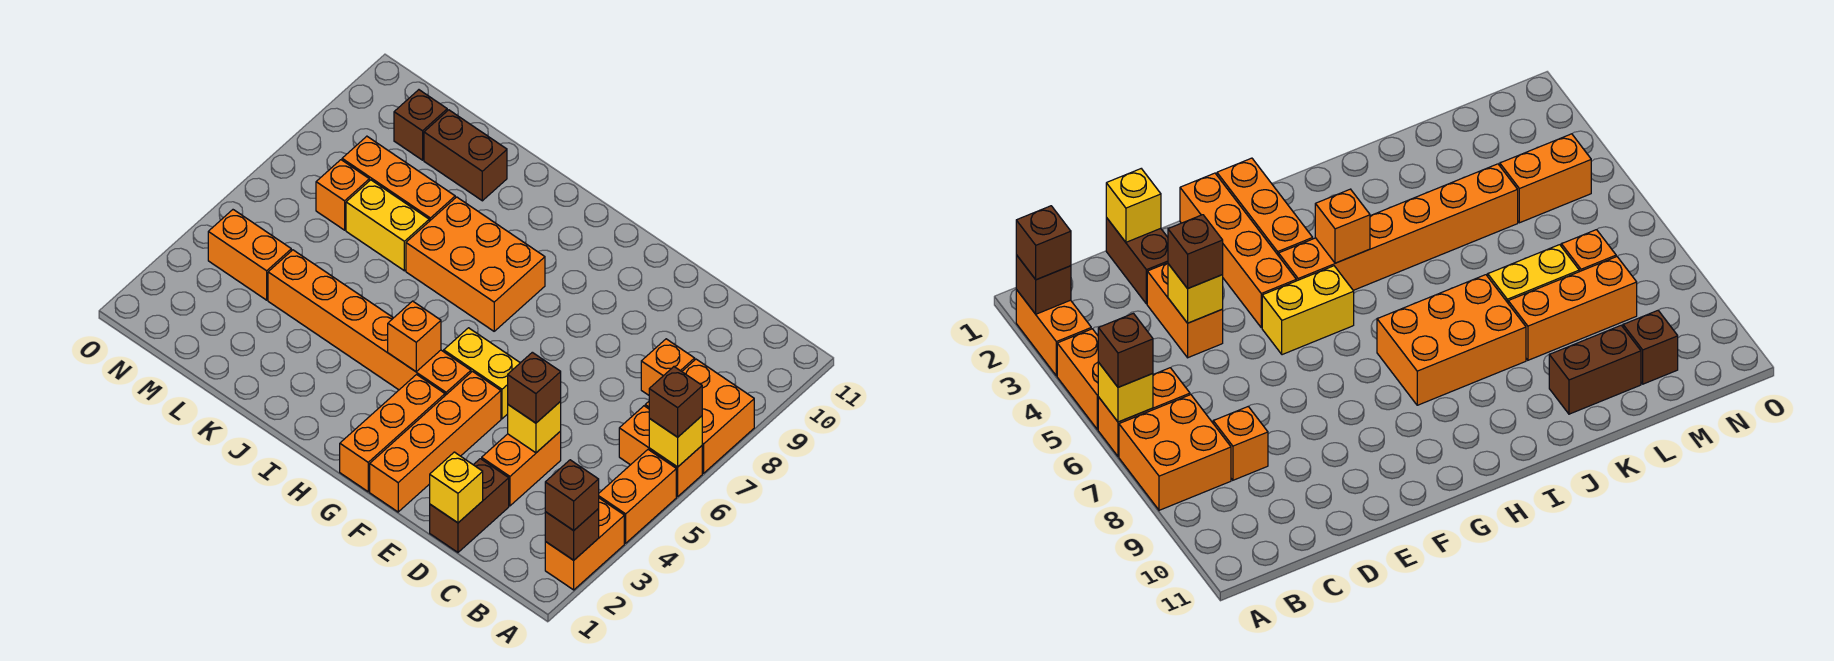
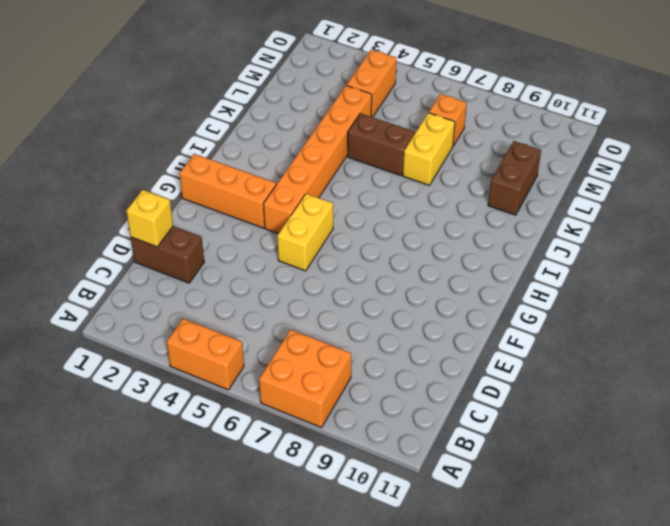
brown 1x2 brick [348,113,415,176] -> none
none -> orange 1x2 brick [545,498,624,590]
none -> orange 1x2 brick [619,406,702,497]
none -> orange 1x1 brick [641,339,695,395]

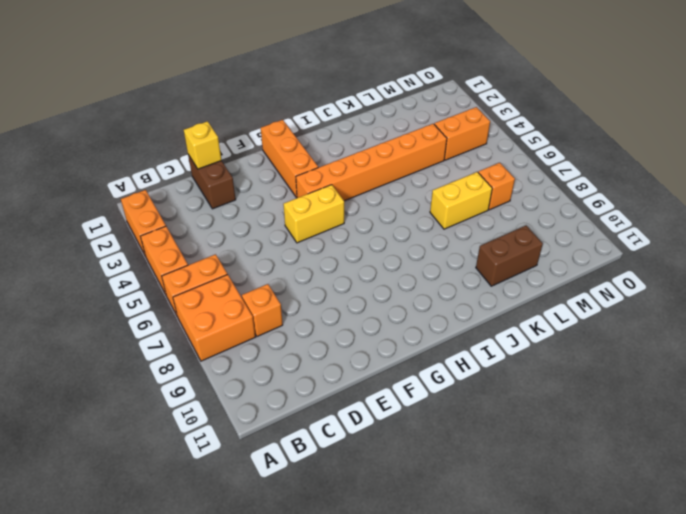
none -> orange 1x2 brick [482,431,561,506]
none -> orange 1x4 brick [370,371,501,512]
none -> orange 2x3 brick [406,197,545,331]

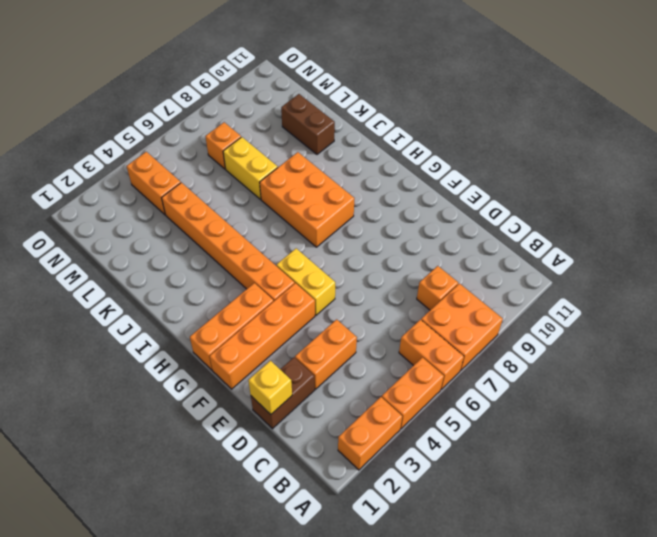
none -> orange 1x3 brick [342,136,455,221]
none -> brown 1x1 brick [394,90,447,160]
none -> brown 1x1 brick [545,509,599,560]

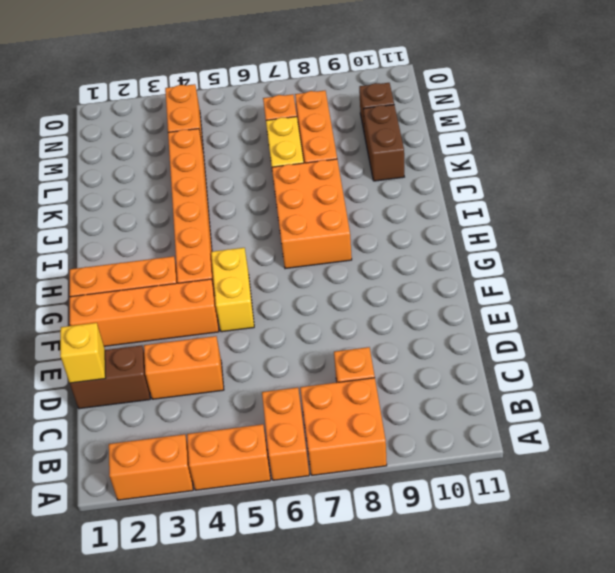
none -> brown 1x1 brick [545,509,599,560]
none -> yellow 1x1 brick [649,416,702,467]
none -> yellow 1x1 brick [508,402,561,453]

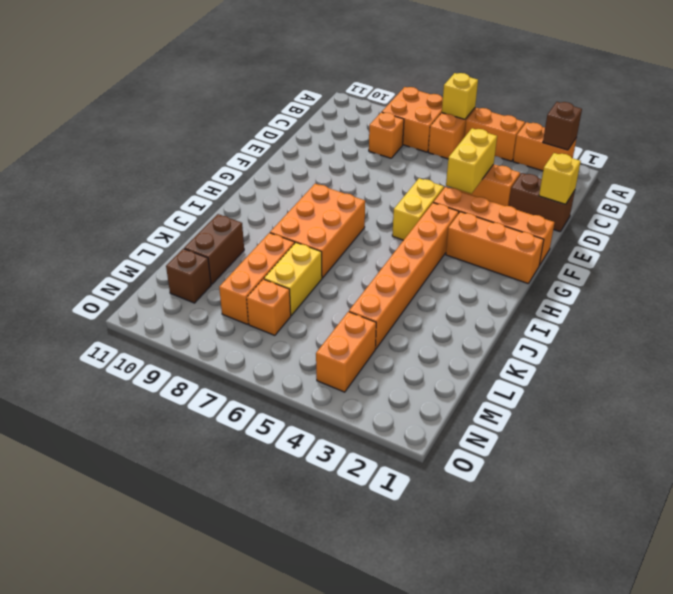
yellow 1x2 brick [446,128,497,194] -> yellow 1x1 brick [508,402,561,453]
none -> orange 1x1 brick [388,301,441,372]
none -> brown 1x1 brick [545,460,599,530]
none -> brown 1x1 brick [649,367,702,437]

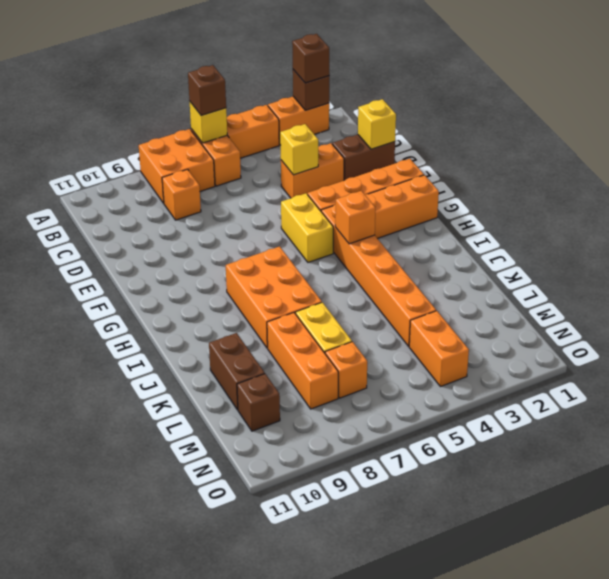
none -> brown 1x1 brick [508,352,561,423]

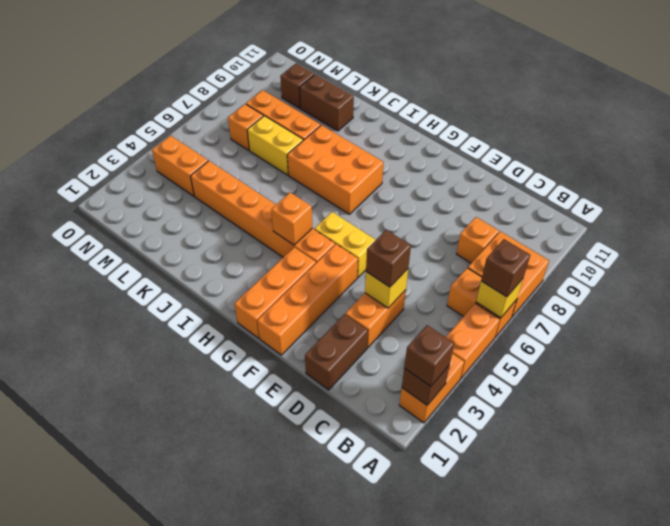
none -> yellow 1x1 brick [430,452,483,523]

